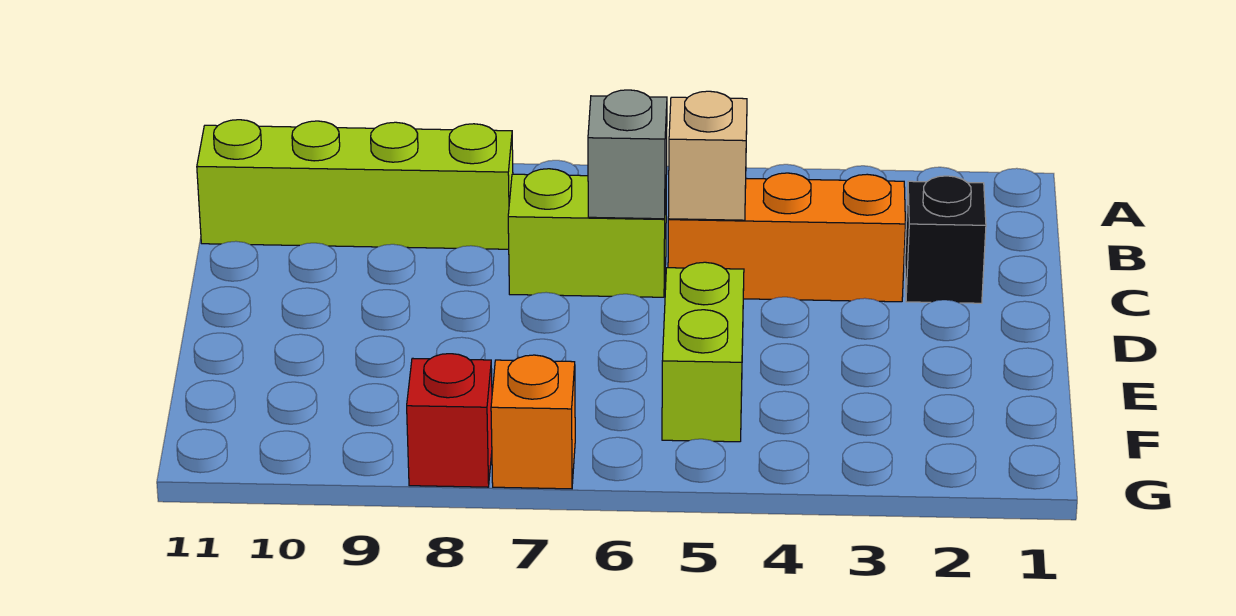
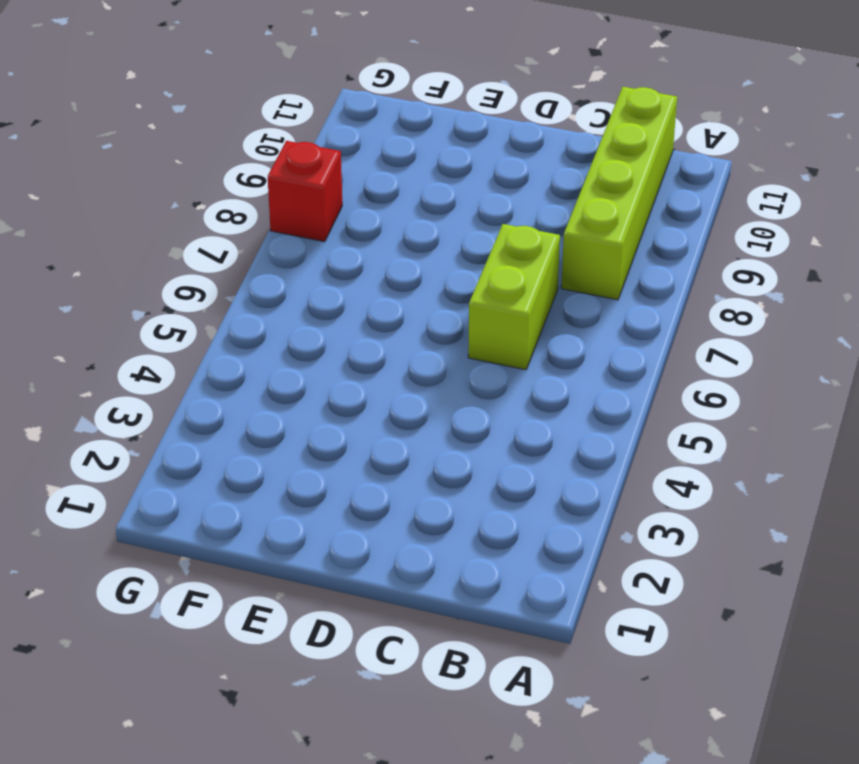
none -> black 1x1 brick [905,176,986,303]
none -> orange 1x3 brick [668,173,905,302]

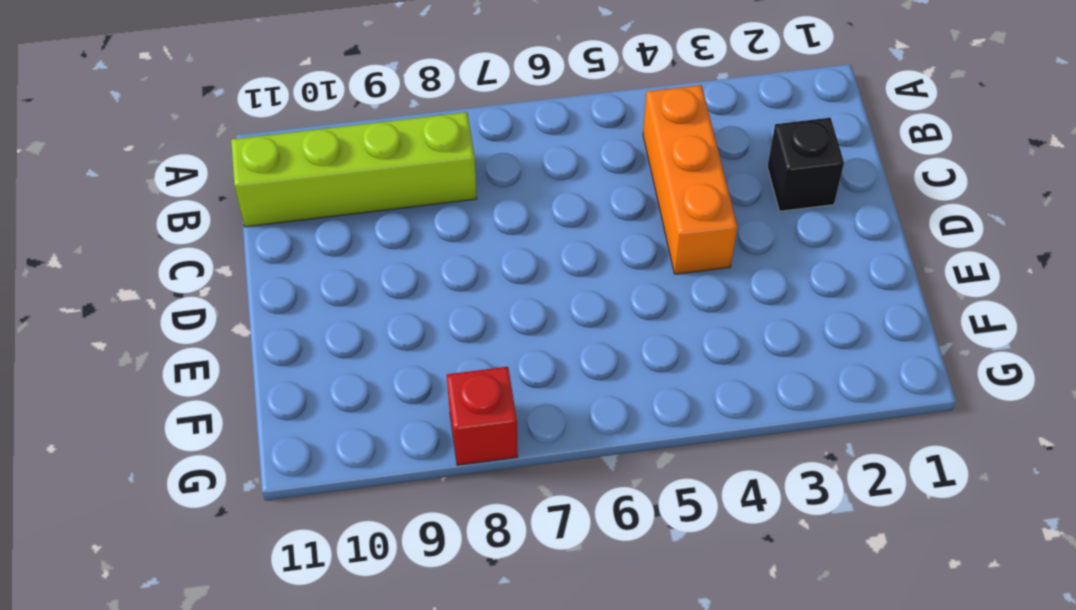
orange 1x3 brick [643,85,737,274] -> orange 1x3 brick turned to [668,173,905,302]
none -> lime 1x2 brick [508,169,666,297]
none -> lime 1x2 brick [662,262,744,442]

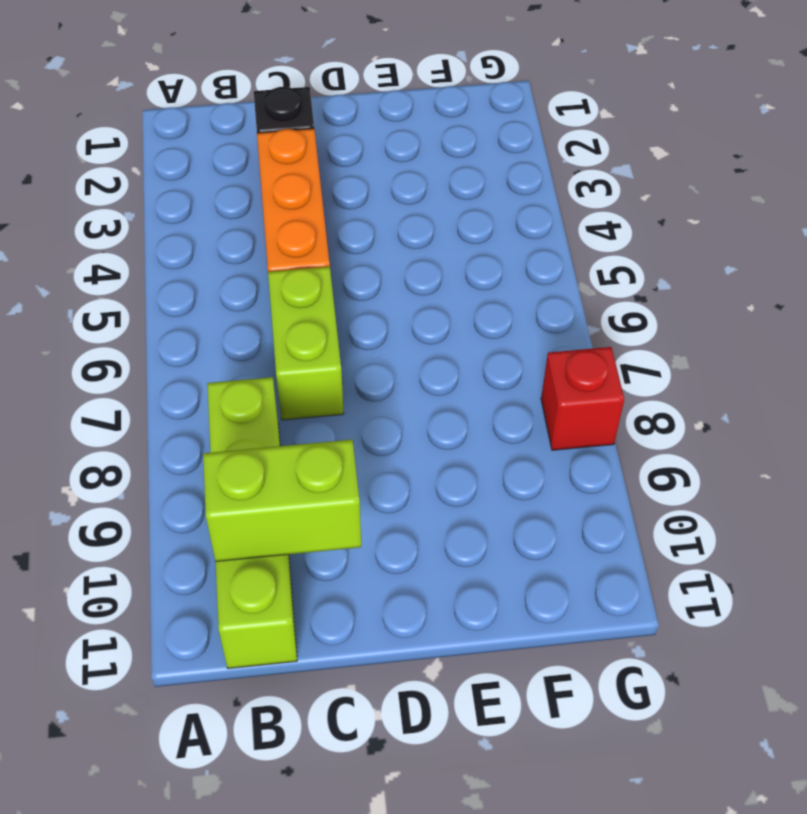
lime 1x2 brick [203,440,361,562] -> lime 1x2 brick moved to [662,262,744,442]
none -> orange 1x1 brick [491,355,575,489]
none -> tan 1x1 brick [668,91,747,220]

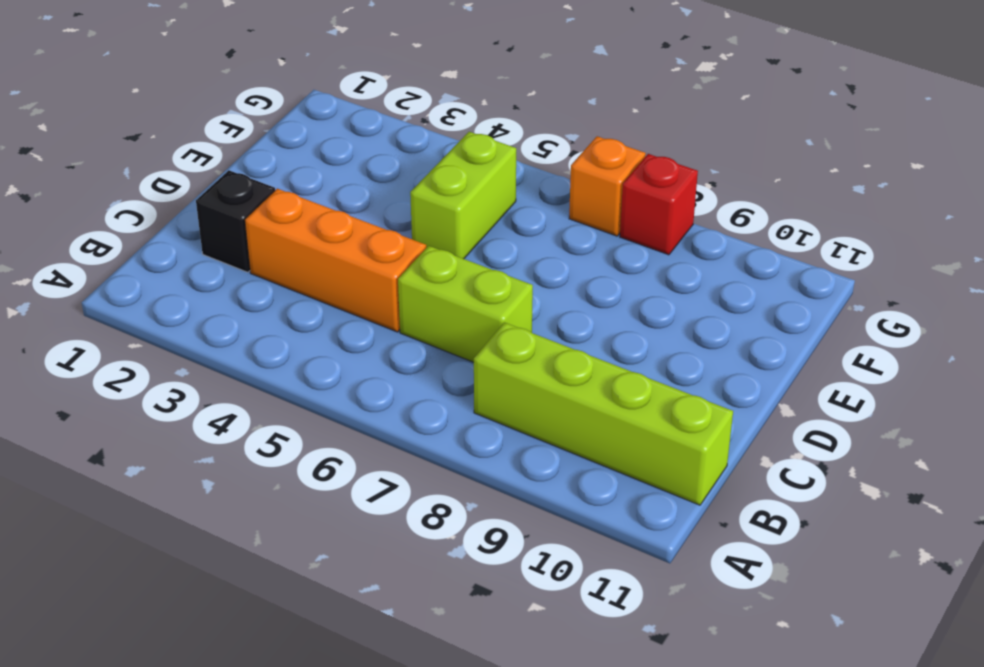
none -> tan 1x1 brick [668,91,747,220]
none -> grey 1x1 brick [588,90,667,219]

